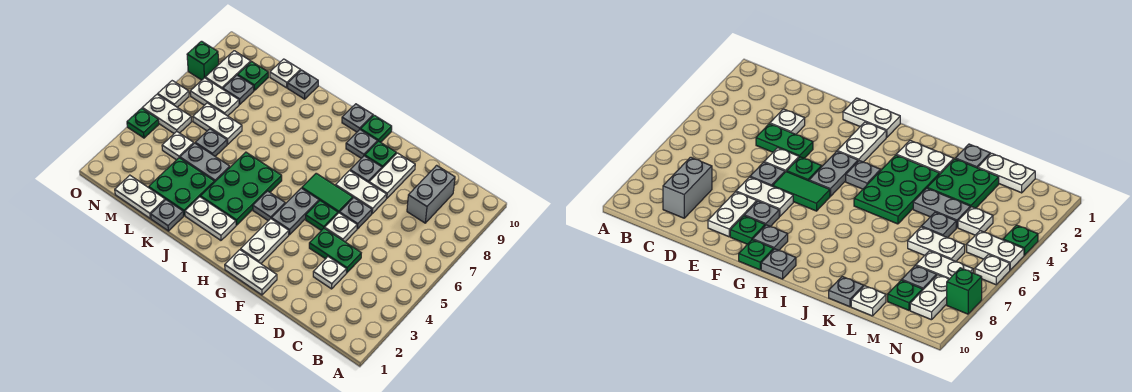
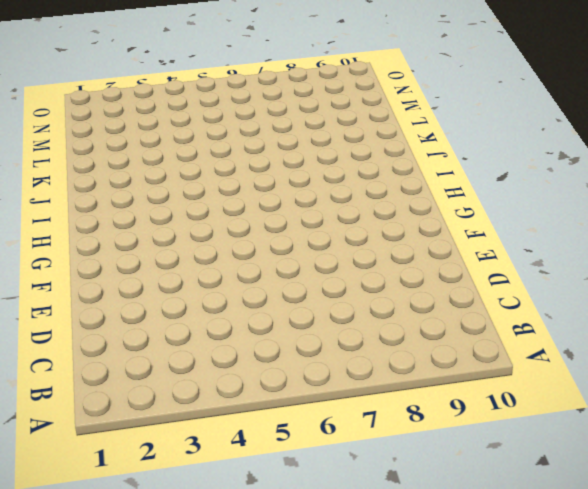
none -> grey 1x2 brick [407,165,455,223]
none -> white 1x1 plate [313,257,346,289]
none -> green 1x2 plate [309,228,361,273]
none -> white 1x1 plate [325,213,357,242]

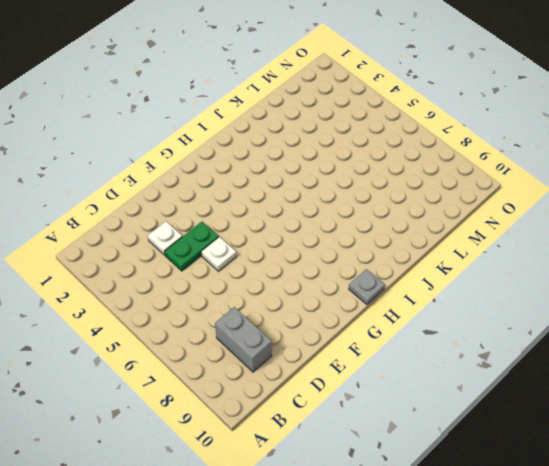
none -> grey 1x1 plate [340,198,372,229]
none -> white 1x2 plate [336,171,387,213]
none -> white 1x2 plate [369,153,415,199]
none -> white 1x2 plate [225,250,277,295]

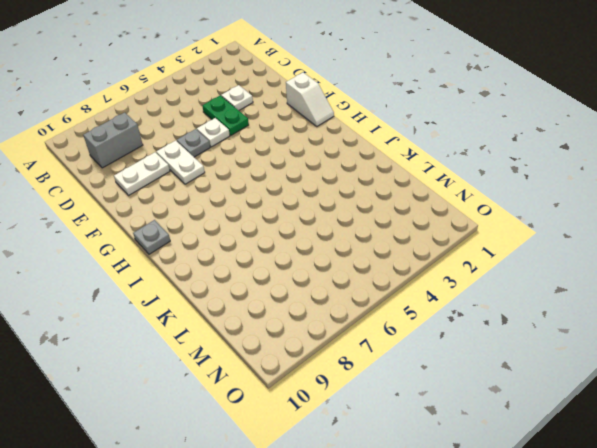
white 1x2 slope [286,72,334,126] -> white 1x2 plate [225,250,277,295]
none -> green 1x1 plate [306,201,338,230]
none -> green 1x2 tile [302,173,353,213]
none -> grey 1x1 plate [350,156,382,182]
none -> green 1x1 plate [365,141,396,168]

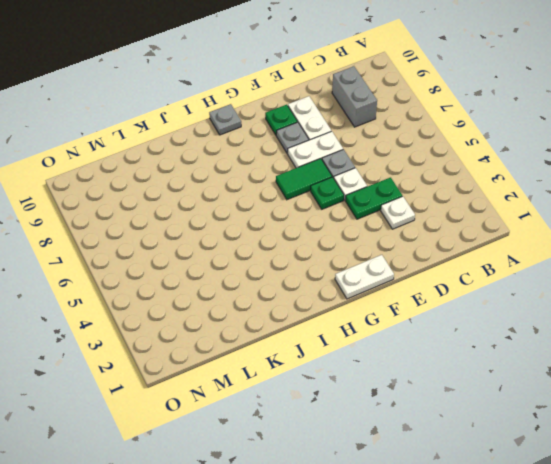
none -> white 1x2 plate [241,219,289,263]
none -> grey 1x2 plate [272,188,319,235]
none -> grey 1x1 plate [346,130,378,158]
none -> green 1x1 plate [360,115,392,142]

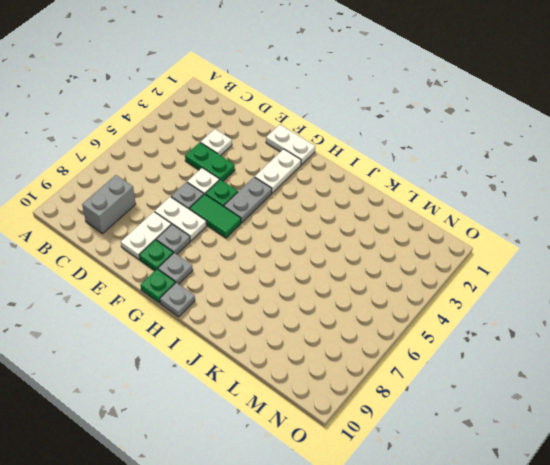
none -> grey 1x1 plate [253,191,285,221]
none -> white 1x2 plate [185,197,236,240]
none -> green 2x3 plate [201,152,282,225]
none -> grey 1x1 plate [151,200,184,231]

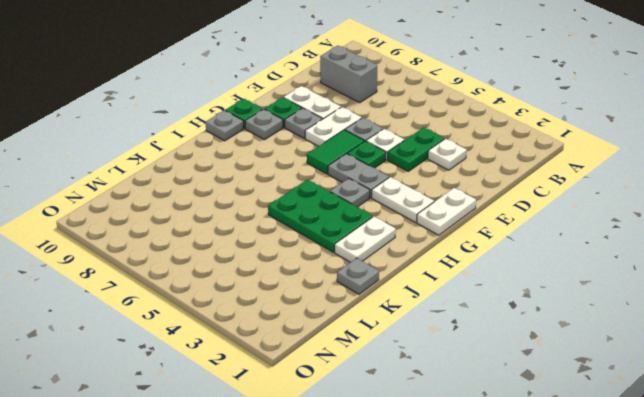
none -> green 2x2 plate [149,158,214,215]
none -> grey 1x2 plate [180,143,230,182]
none -> grey 1x1 plate [288,70,318,99]
none -> white 1x2 plate [115,175,165,218]

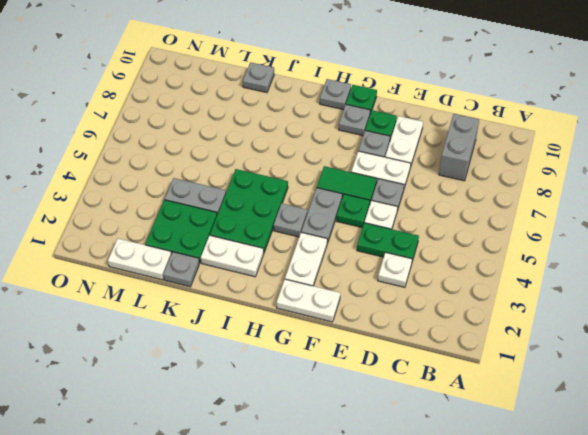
none -> grey 1x1 plate [195,129,227,156]
none -> white 1x2 plate [193,103,242,144]
none -> white 1x1 plate [270,59,301,88]
none -> white 1x1 plate [162,132,194,160]

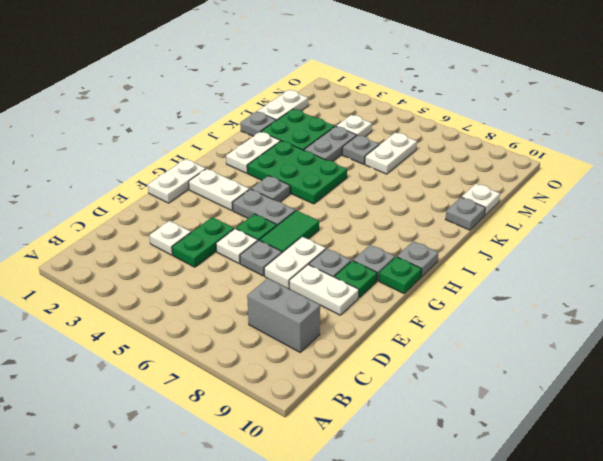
none -> white 1x2 plate [190,78,239,116]
none -> grey 1x1 plate [223,75,254,104]
none -> green 1x1 plate [238,62,268,90]
none -> white 1x2 plate [142,94,192,133]

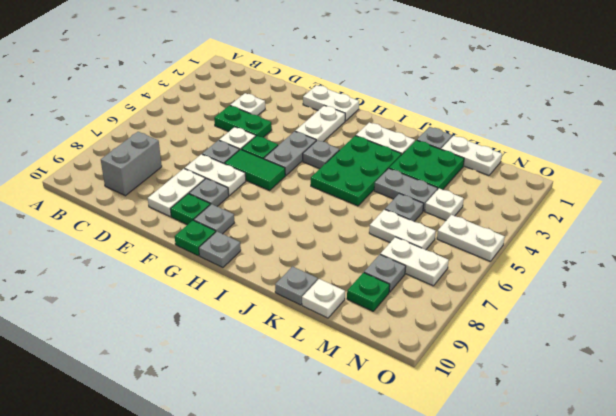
none -> white 1x2 plate [205,51,251,89]
none -> green 1x1 plate [127,108,159,138]
none -> white 1x1 plate [158,81,189,107]
none -> green 1x1 brick [187,41,219,80]

